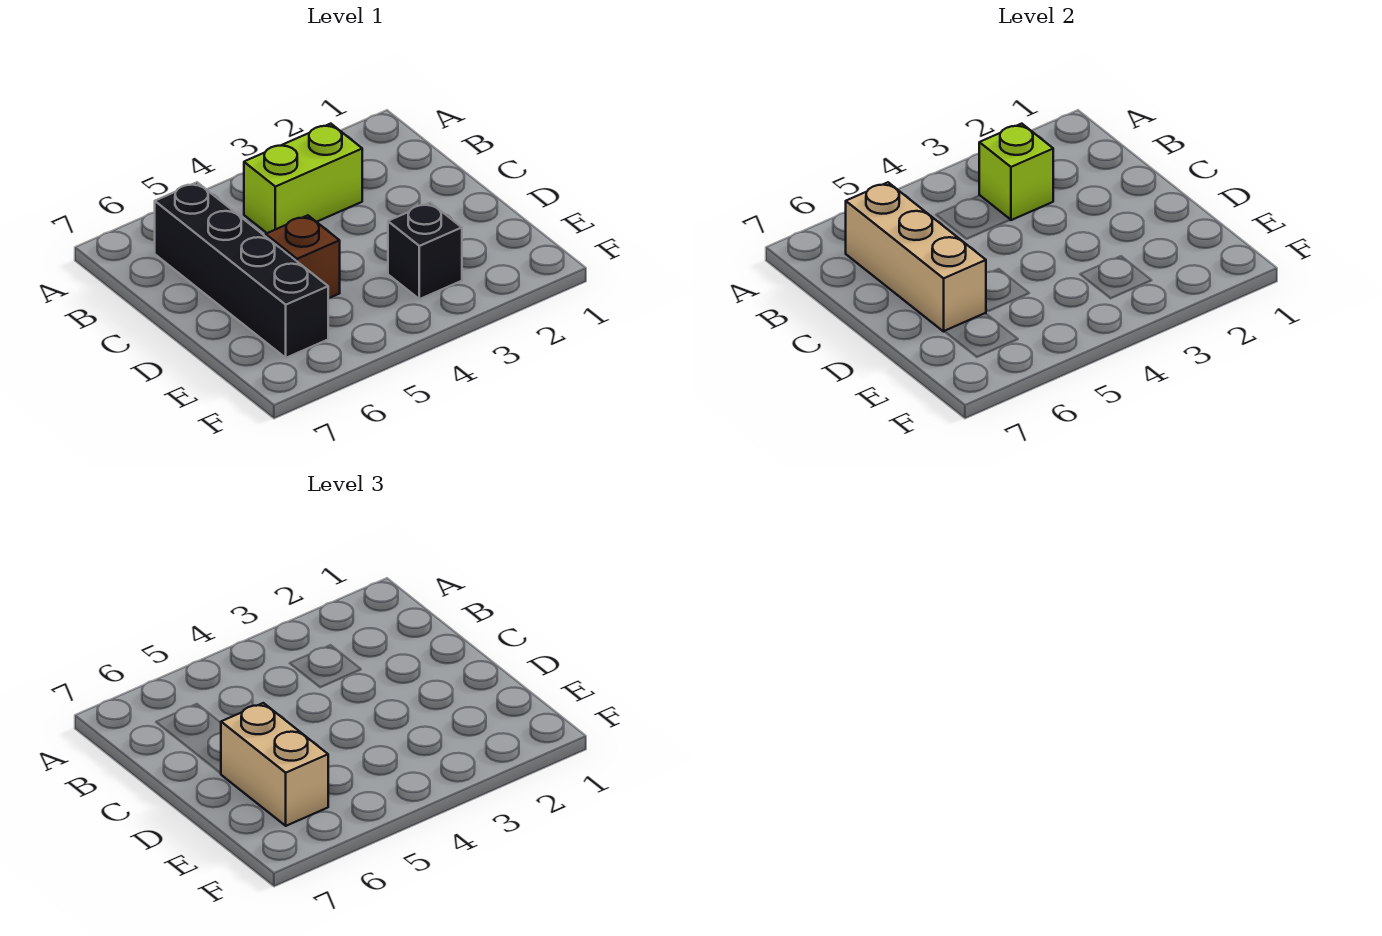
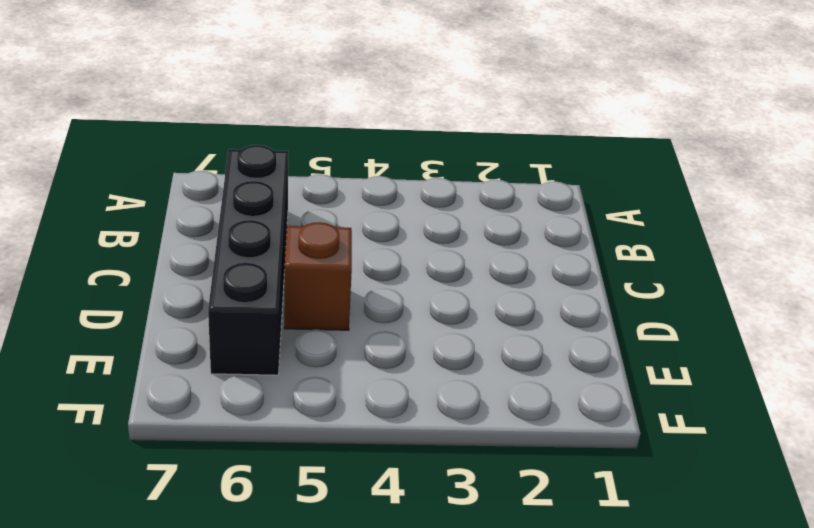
none -> lime 1x2 brick [244,124,362,233]
none -> black 1x1 brick [388,203,462,299]

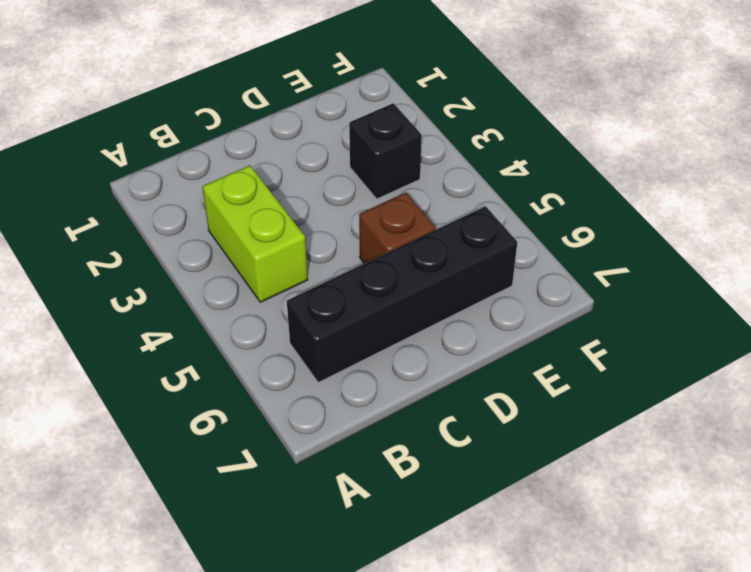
none -> lime 1x1 brick [979,124,1053,220]
none -> tan 1x3 brick [845,182,986,331]

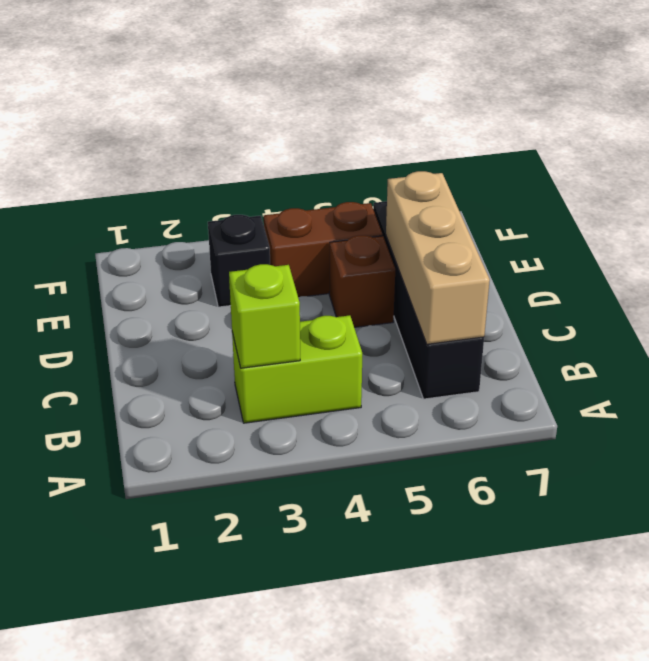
brown 1x2 brick [264,202,383,297] -> none
none -> tan 1x2 brick [221,703,328,826]

